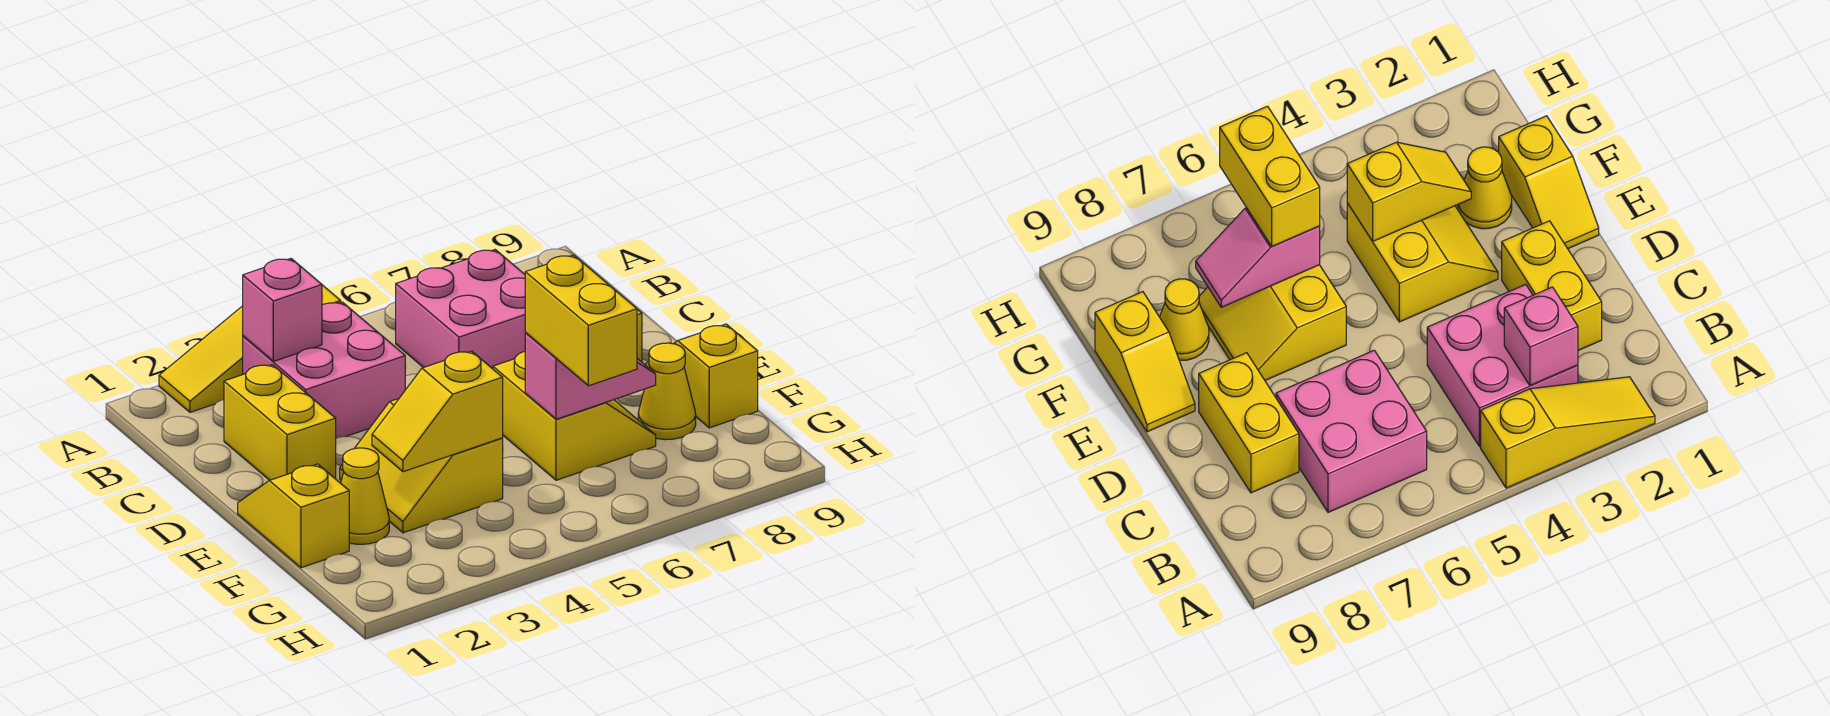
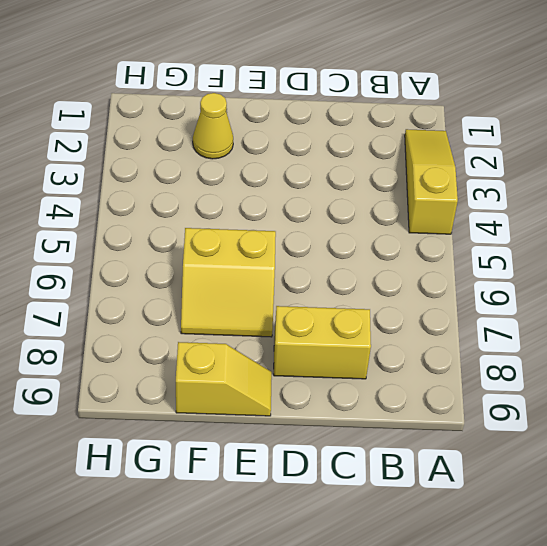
none -> pink 2x2 brick [243,302,405,438]
none -> pink 2x2 brick [396,250,526,369]
none -> yellow 1x2 brick [224,365,336,480]

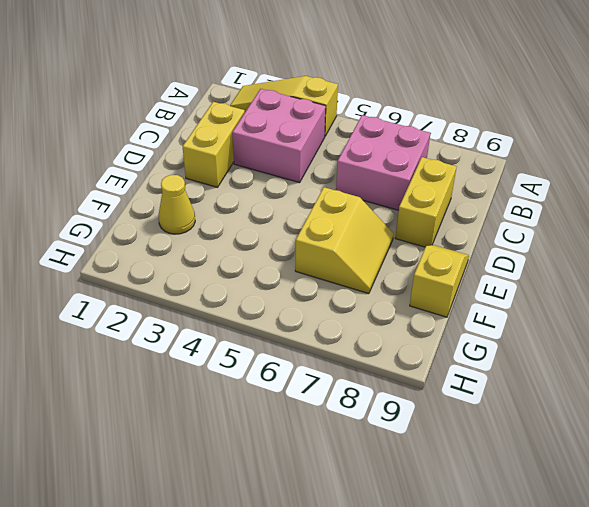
none -> yellow 1x2 slope [238,464,349,568]
none -> yellow 2x2 slope [340,399,503,533]
none -> yellow 1x1 cone [638,343,696,440]

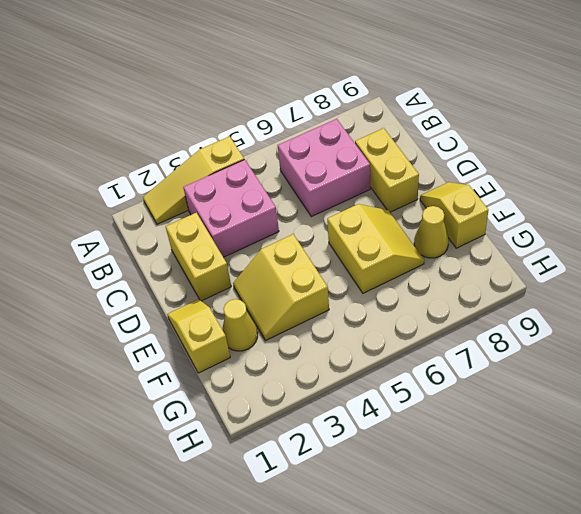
none -> pink 1x1 brick [243,259,322,361]
none -> yellow 1x2 slope [372,351,503,472]
none -> pink 1x2 slope [525,333,656,419]

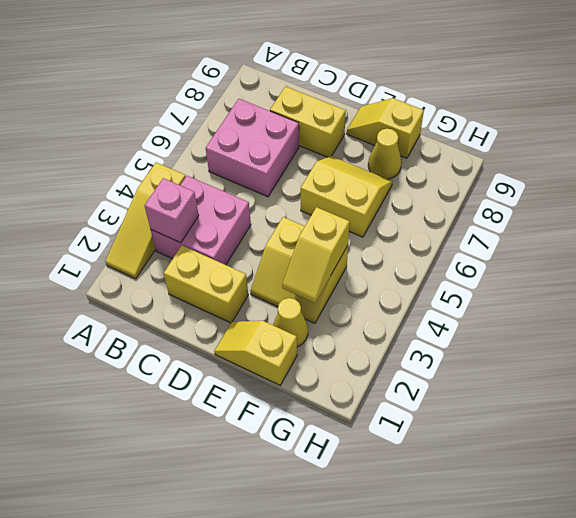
none -> pink 1x2 slope [525,333,656,419]
none -> yellow 1x2 brick [525,255,637,386]

